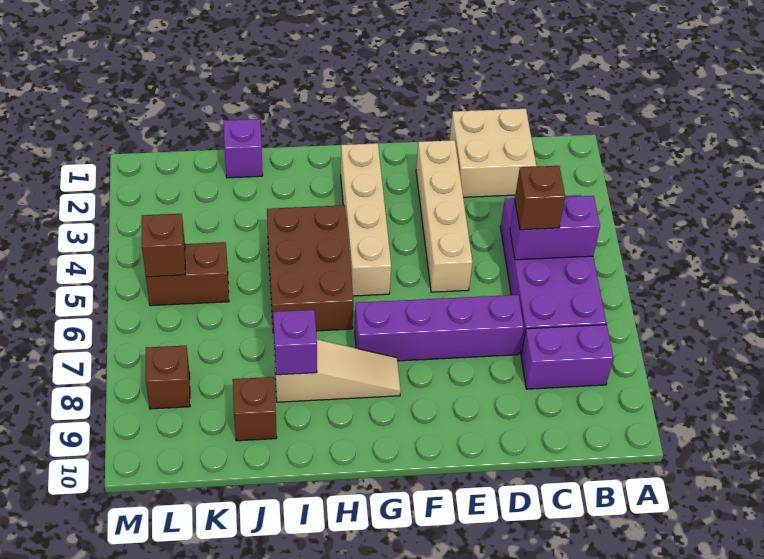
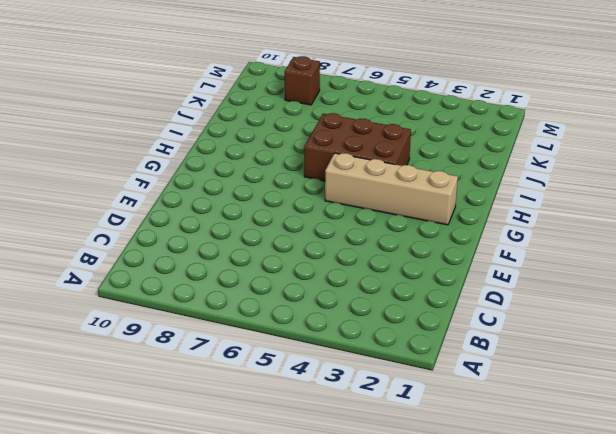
none -> purple 2x4 brick [500,195,606,354]
none -> purple 1x2 brick [521,325,613,389]
none -> tan 2x2 brick [450,109,536,197]

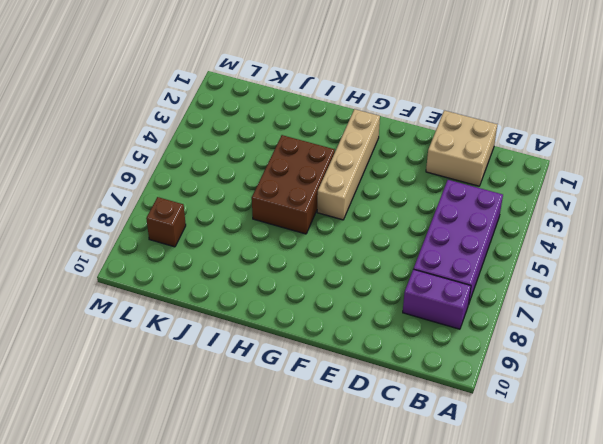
none -> purple 1x4 brick [355,295,524,361]
none -> tan 1x4 brick [416,140,473,292]
none -> tan 1x3 slope [274,340,401,402]

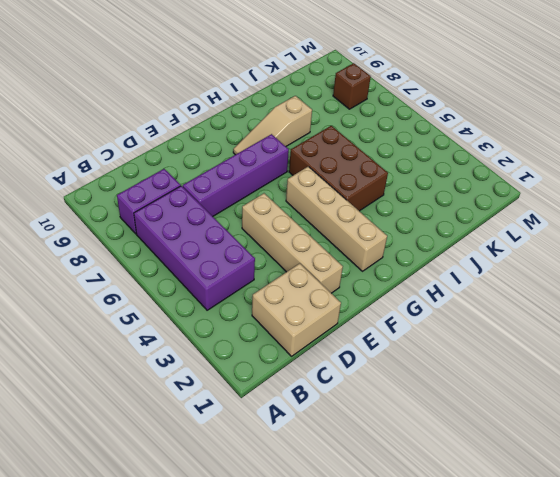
none -> purple 1x1 brick [223,119,263,178]
none -> brown 1x1 brick [233,377,277,441]
none -> brown 1x2 brick [146,242,229,306]

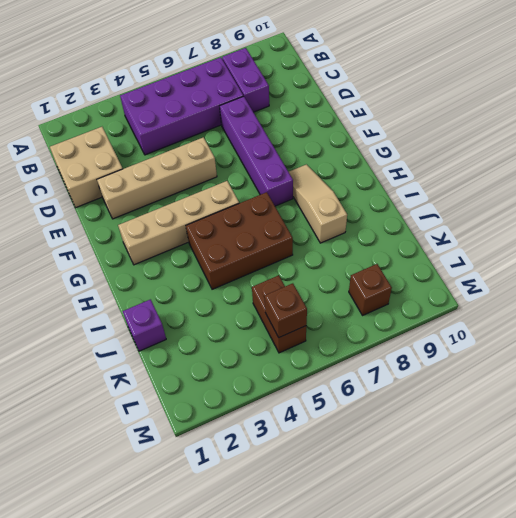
none -> brown 1x1 brick [233,377,277,441]
none -> purple 1x2 brick [510,196,600,260]
none -> purple 1x1 brick [273,310,317,375]

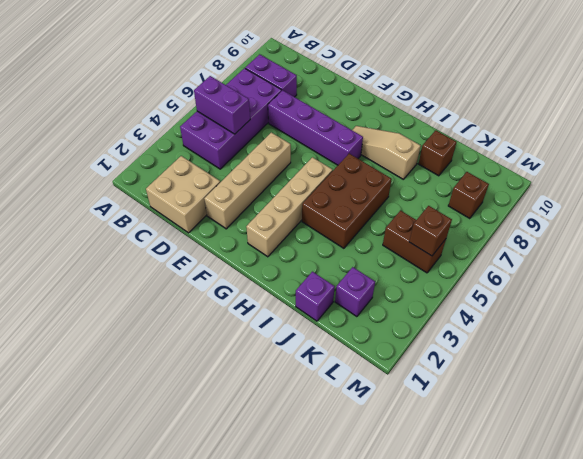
purple 1x1 brick [335,267,375,317] -> purple 1x1 brick moved to [273,310,317,375]
none -> brown 1x1 brick [515,166,565,230]

